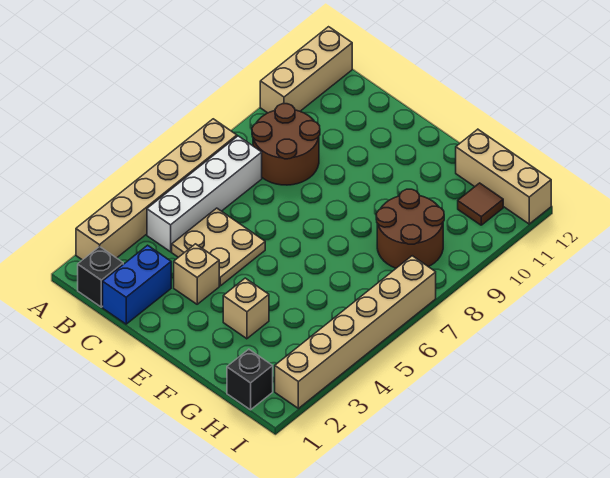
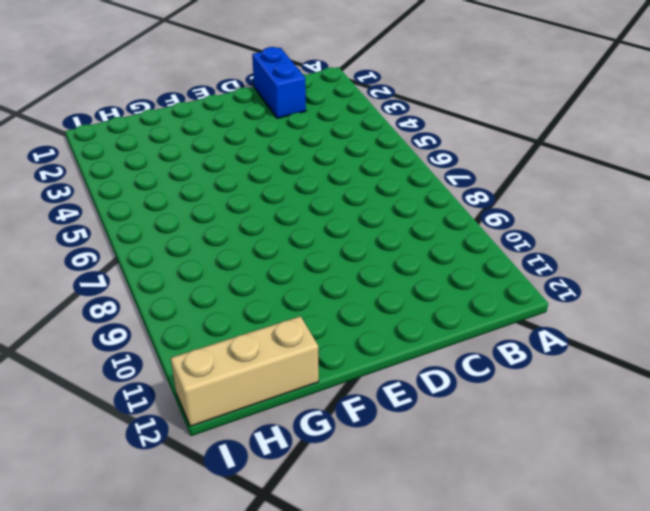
none -> tan 1x6 brick [76,119,237,260]
none -> tan 1x3 brick [260,27,352,113]
none -> black 1x1 brick [78,247,123,307]

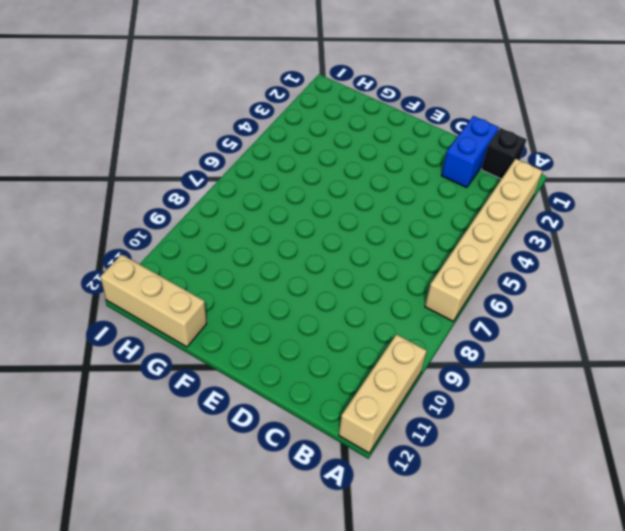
none -> white 1x4 brick [147,136,262,252]
none -> brown 2x2 round brick [252,104,320,185]
none -> tan 2x2 plate [172,208,265,286]

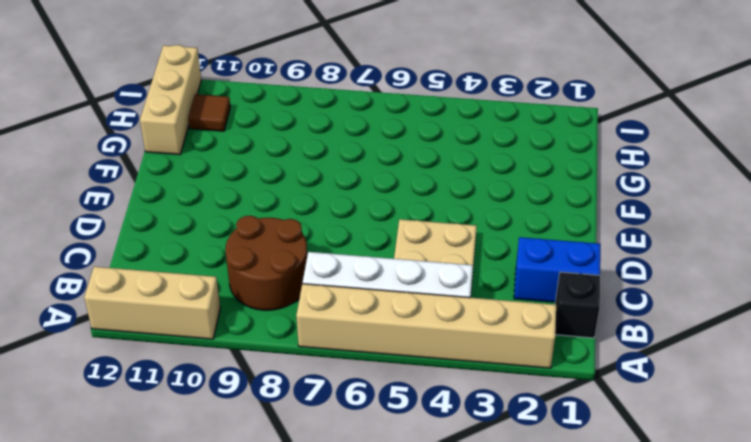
none -> tan 1x1 brick [174,244,219,304]
none -> tan 1x1 brick [223,278,269,339]
none -> brown 2x2 round brick [376,189,444,268]

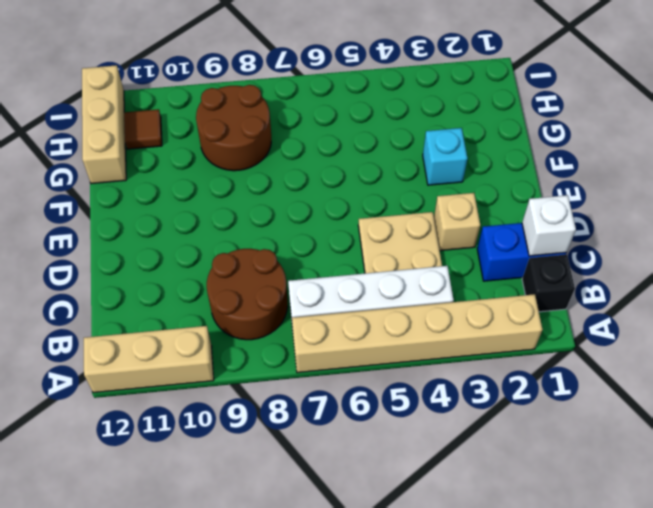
white 1x1 brick [522,195,576,256] -> none
cyan 1x1 brick [423,128,468,185] -> tan 1x1 brick [223,278,269,339]
none -> black 1x1 brick [227,349,273,410]
none -> tan 1x6 brick [275,256,436,408]

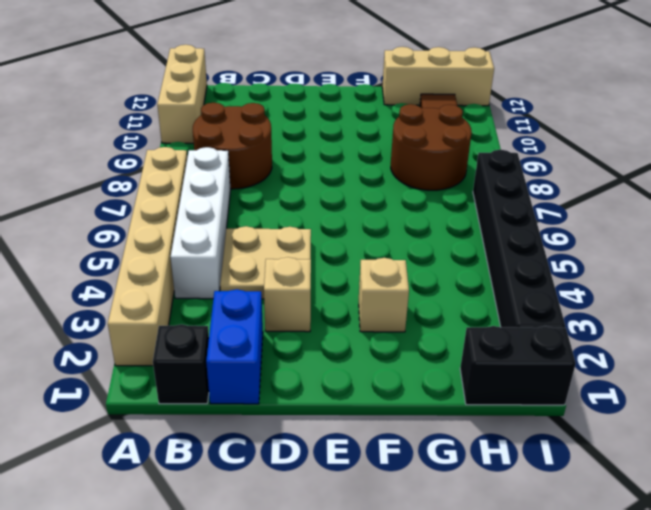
black 1x2 brick [460,326,576,405] -> black 1x1 brick [227,349,273,410]
black 1x6 brick [473,150,565,328] -> tan 1x6 brick [275,256,436,408]

